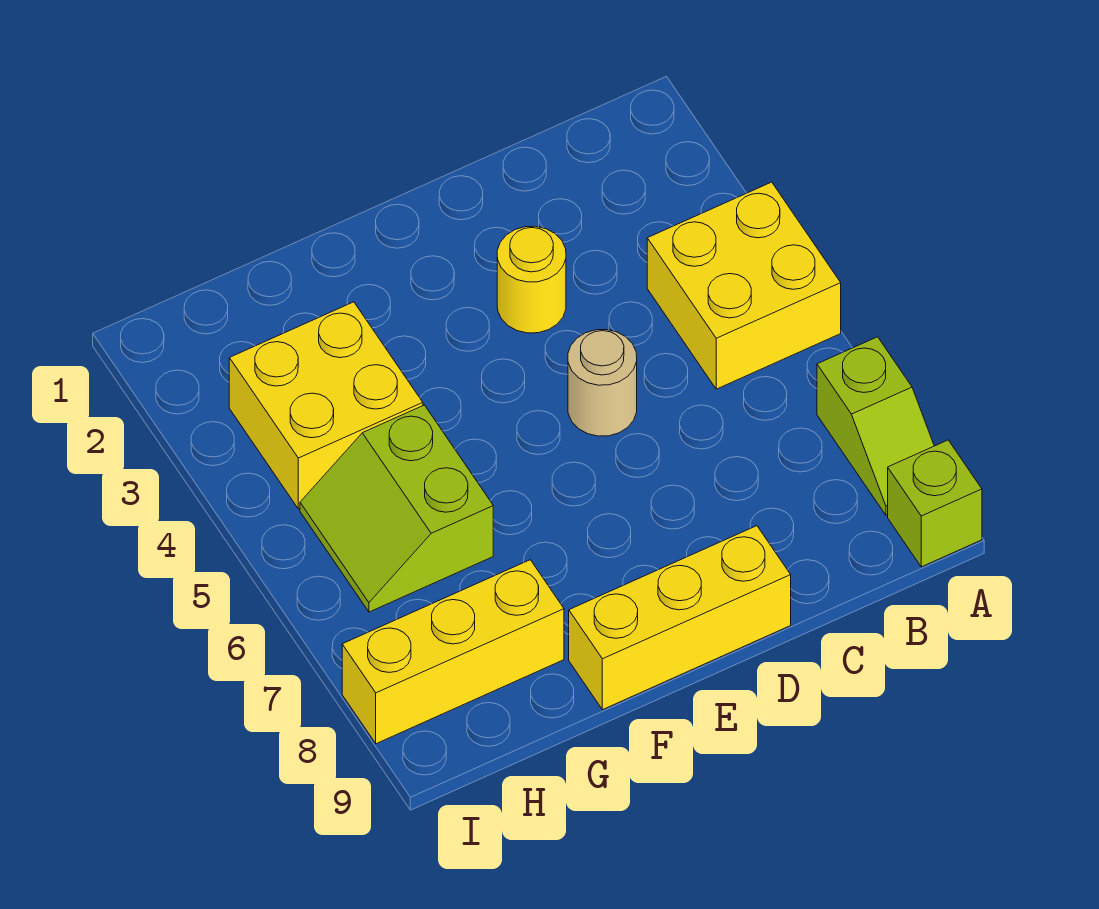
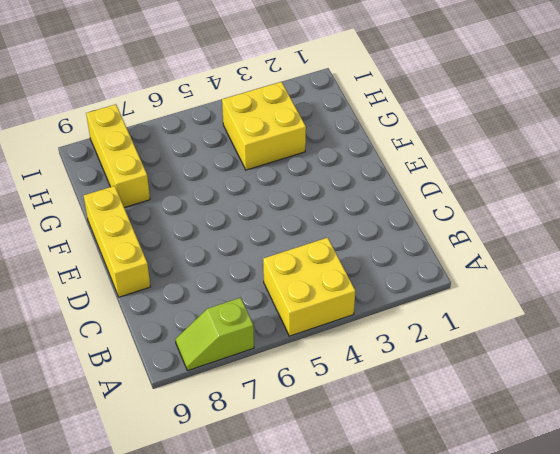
none -> lime 1x1 brick [888,440,982,567]
none -> yellow 1x1 round brick [497,226,566,333]

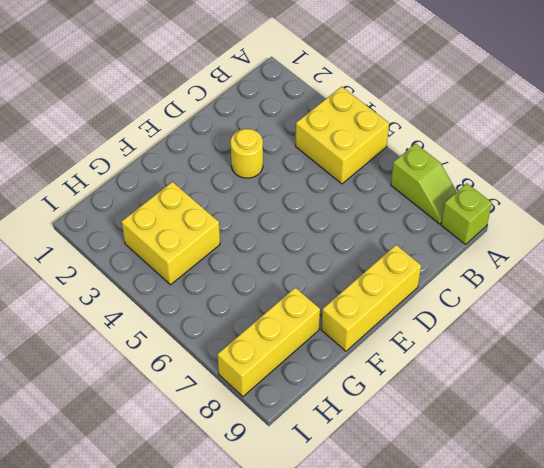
none -> tan 1x1 round brick [568,330,637,436]
none -> lime 2x2 slope [300,405,493,612]

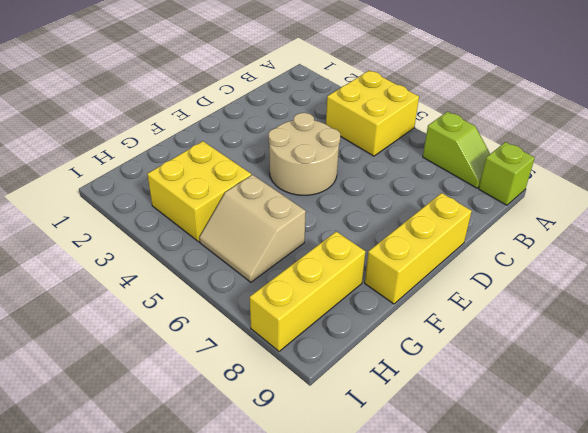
tan 2x2 round brick [269,113,340,195] -> tan 1x1 round brick [568,330,637,436]
tan 2x2 slope [199,175,306,282] -> lime 2x2 slope [300,405,493,612]
none -> yellow 1x1 round brick [497,226,566,333]

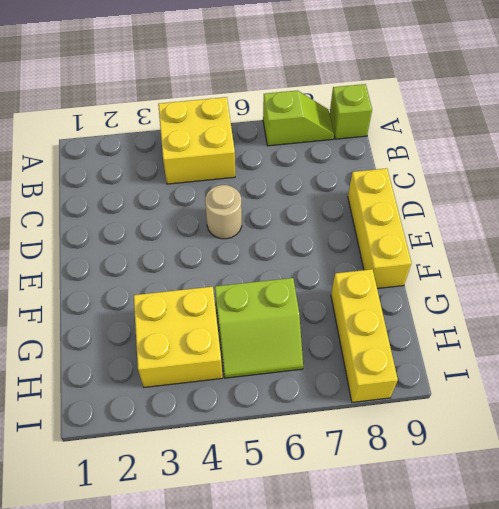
none -> yellow 1x1 round brick [497,226,566,333]

